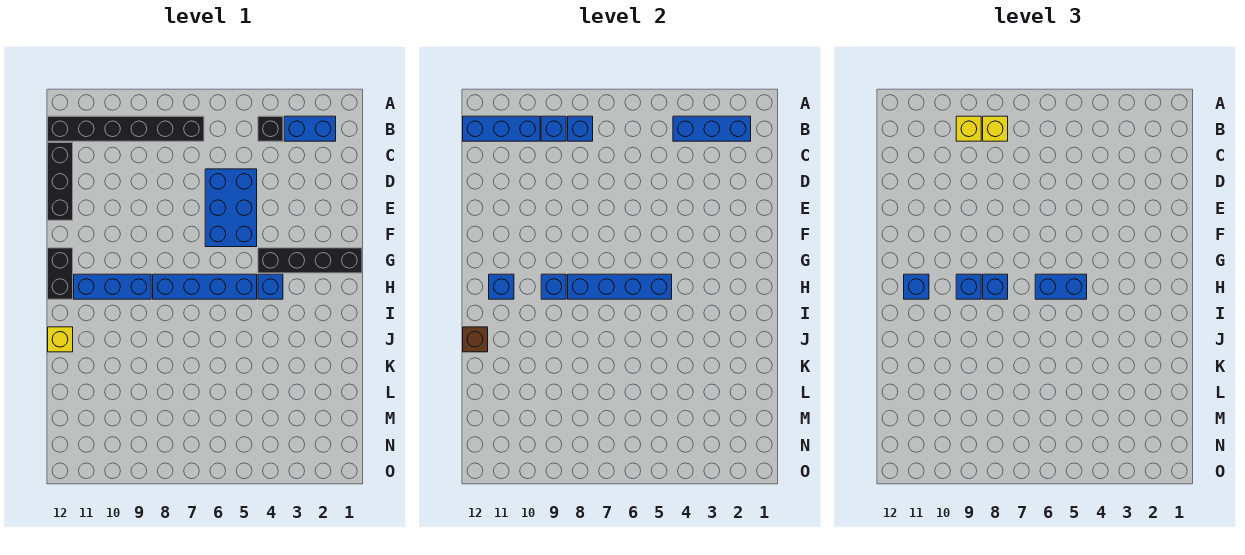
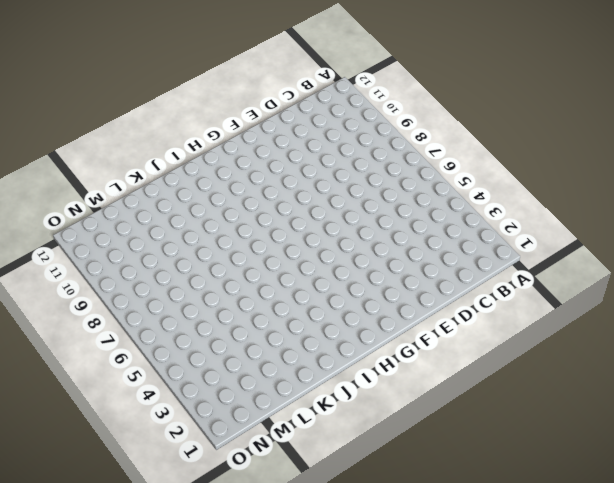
none -> blue 1x2 brick [284,116,336,141]
none -> black 1x1 brick [258,116,283,141]
none -> black 1x6 brick [48,116,204,141]

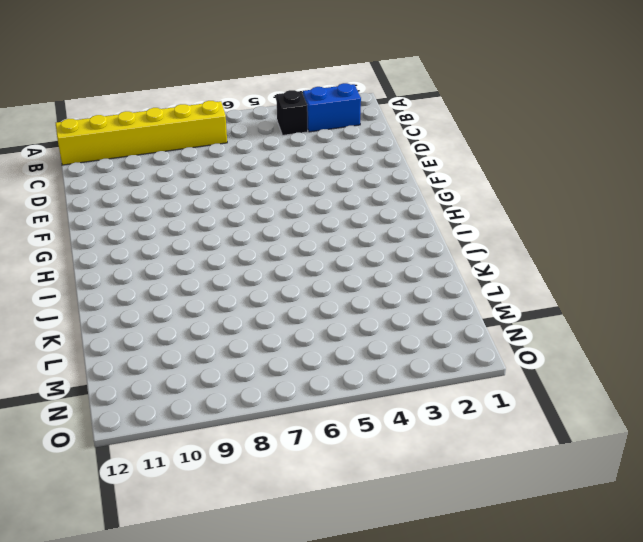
yellow 1x6 brick [56,101,227,165] -> black 1x6 brick [48,116,204,141]
none -> black 1x3 brick [48,143,73,220]
none -> blue 2x3 brick [205,169,257,247]
none -> black 1x4 brick [258,248,362,273]

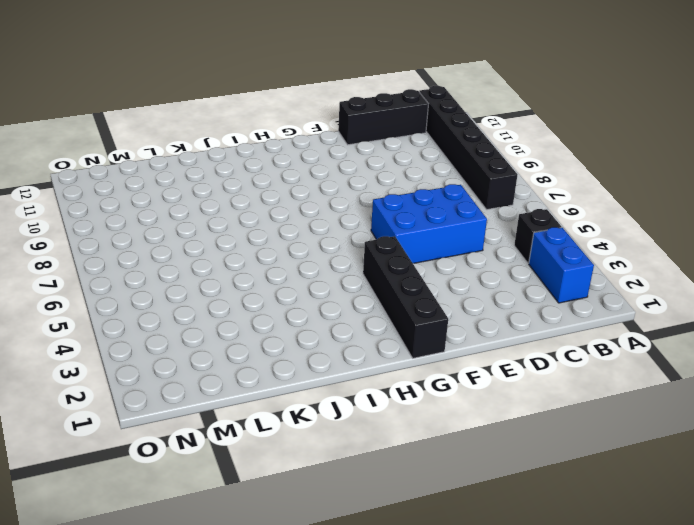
none -> black 1x2 brick [48,248,73,299]
none -> blue 1x1 brick [258,274,283,299]
none -> blue 1x4 brick [153,274,257,299]

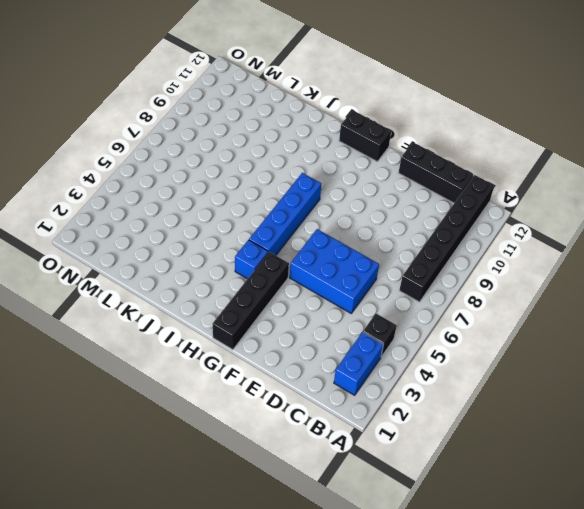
none -> blue 1x3 brick [74,274,151,299]
none -> yellow 1x1 brick [48,327,73,352]
none -> blue 1x3 brick [673,116,751,141]

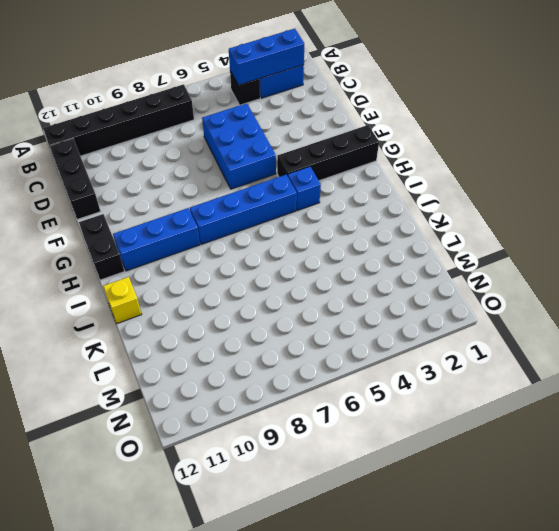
none -> blue 1x1 brick [568,116,593,141]
none -> blue 1x1 brick [541,116,566,141]
none -> blue 1x3 brick [463,116,540,141]

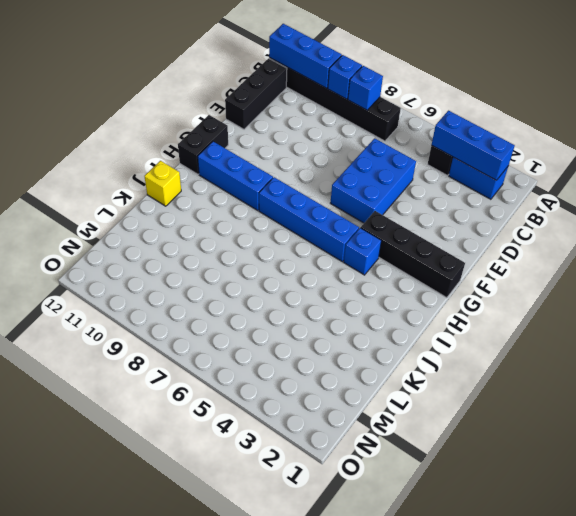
none -> blue 1x4 brick [568,274,672,299]
none -> blue 1x1 brick [541,274,566,299]
none -> blue 1x1 brick [489,274,514,299]

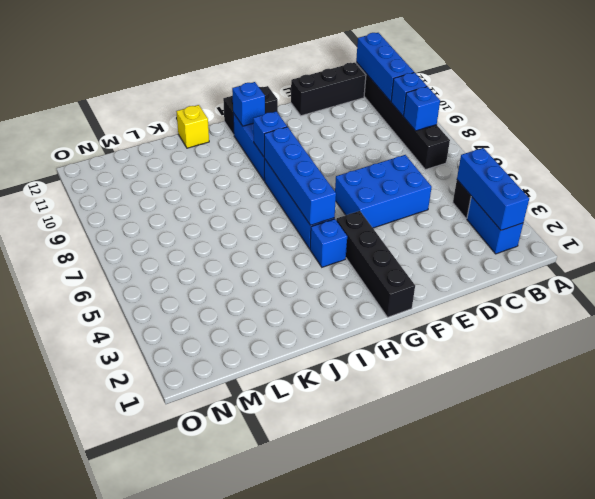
none -> brown 1x1 brick [463,327,488,352]
none -> yellow 1x1 brick [983,116,1008,141]
none -> yellow 1x1 brick [956,116,981,141]

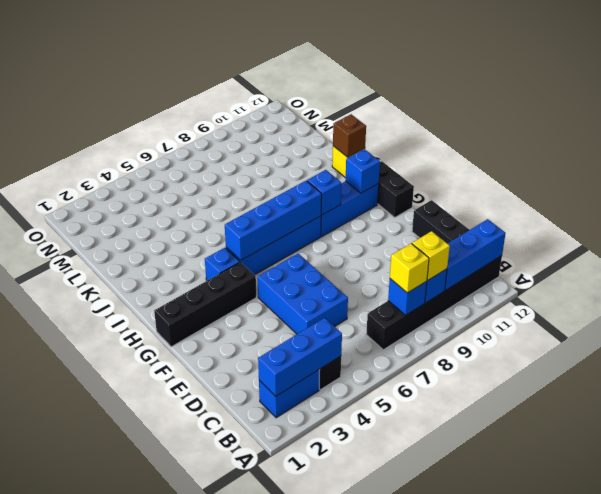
none -> blue 1x2 brick [1035,274,1087,299]
none -> blue 1x1 brick [983,274,1008,299]
none -> blue 1x1 brick [956,274,981,299]

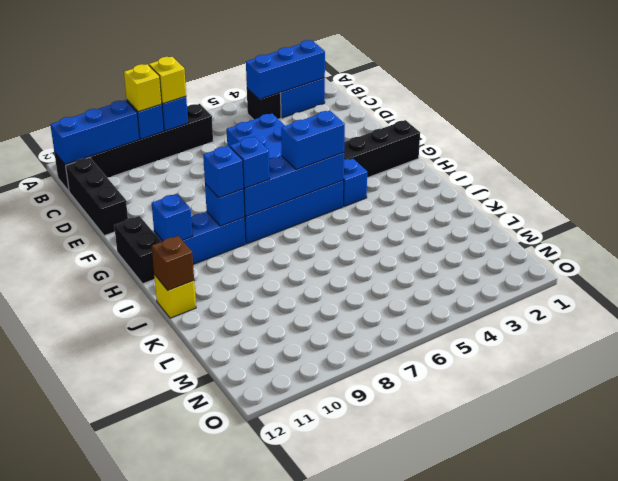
none -> blue 1x1 brick [904,274,929,299]

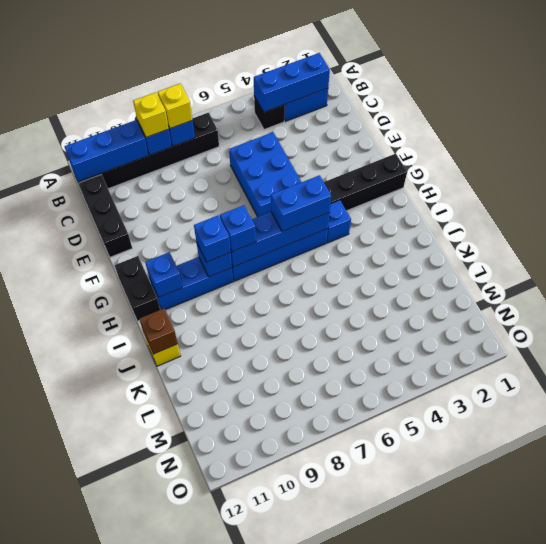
none -> blue 1x1 brick [904,274,929,299]

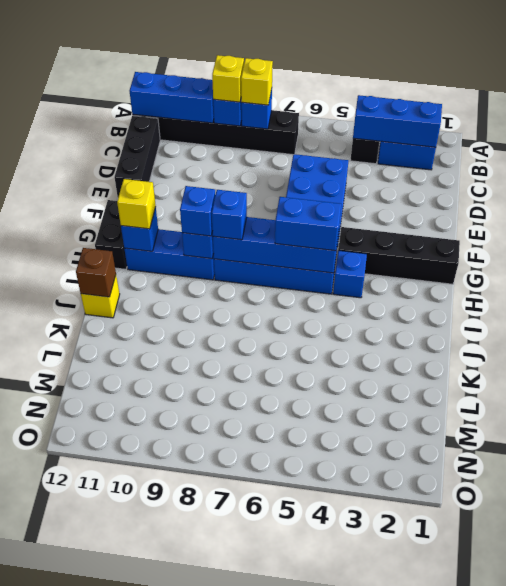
yellow 1x1 brick [117,179,156,229] -> blue 1x1 brick [904,274,929,299]

